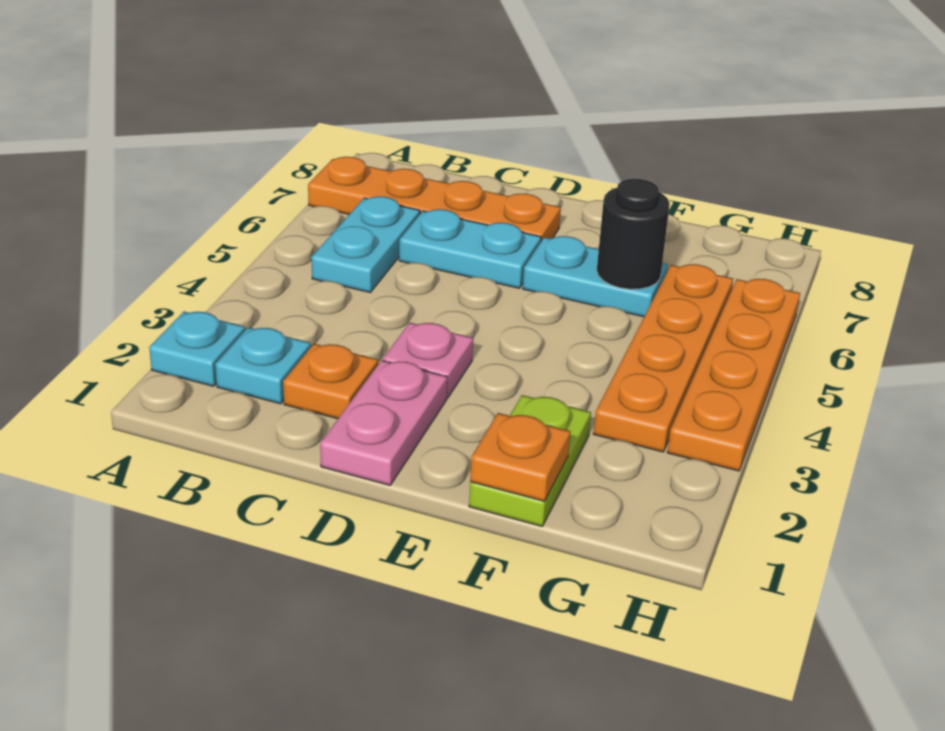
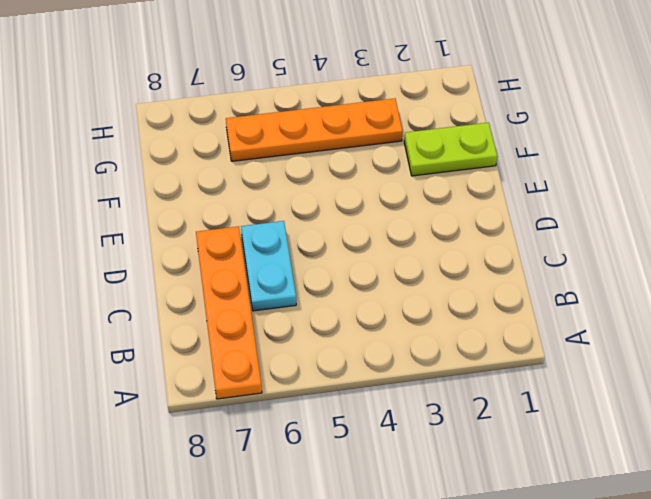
none -> cyan 1x1 plate [149,312,245,386]
none -> cyan 1x1 plate [215,327,311,404]
none -> cyan 1x2 plate [311,196,420,292]

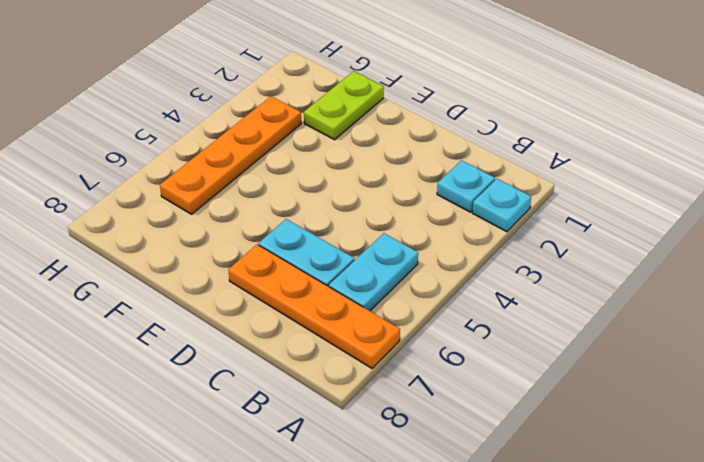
none -> orange 1x1 plate [283,344,378,419]
none -> pink 1x2 plate [320,360,447,485]
none -> pink 1x1 plate [383,323,473,398]

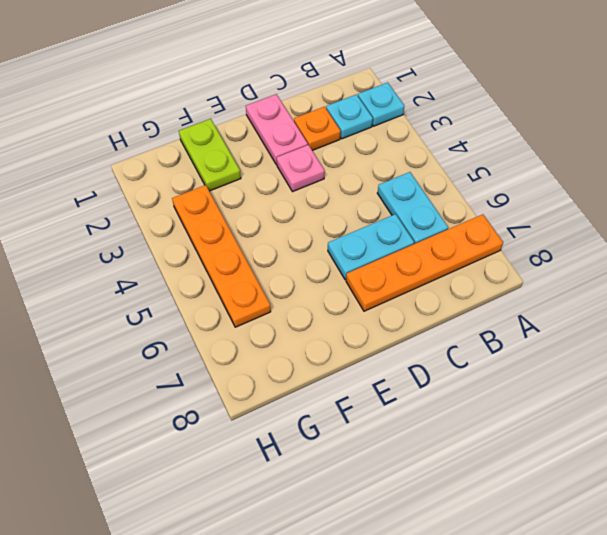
none -> cyan 1x2 plate [523,236,668,317]
none -> orange 1x4 plate [667,279,800,471]
none -> orange 1x1 plate [470,413,570,501]

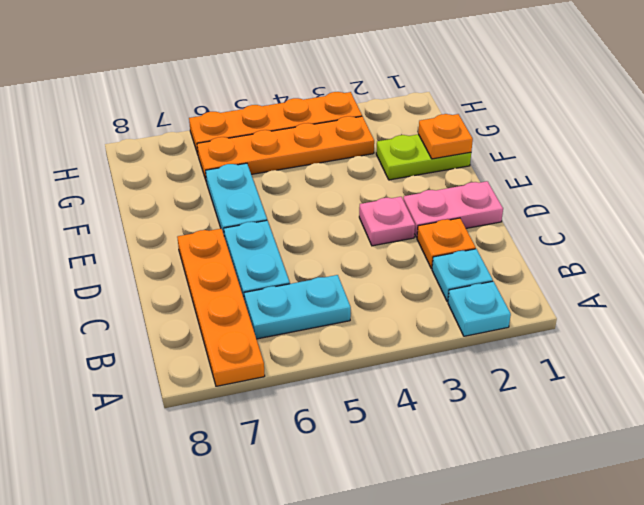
none -> black 1x1 round brick [597,179,670,289]

